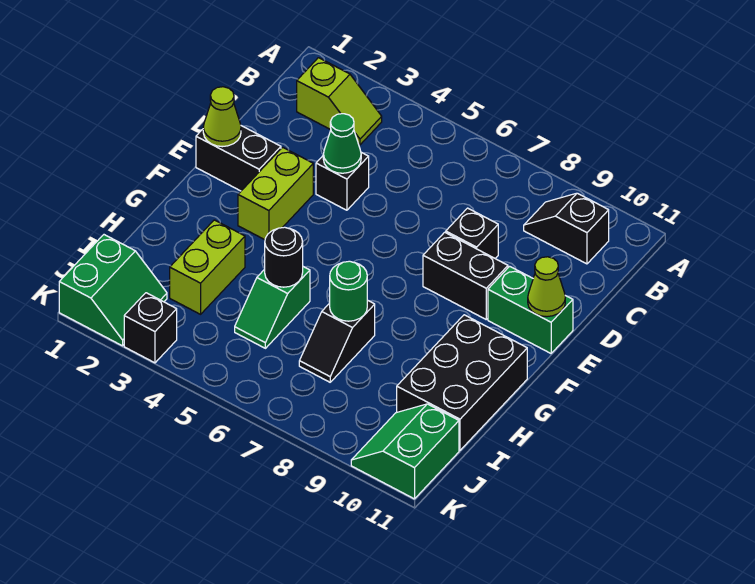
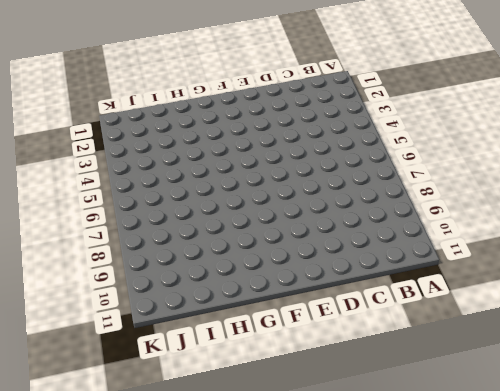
none -> lime 1x2 slope [297,58,382,145]
none -> black 1x2 slope [524,193,609,264]
none -> black 1x1 brick [316,152,369,210]

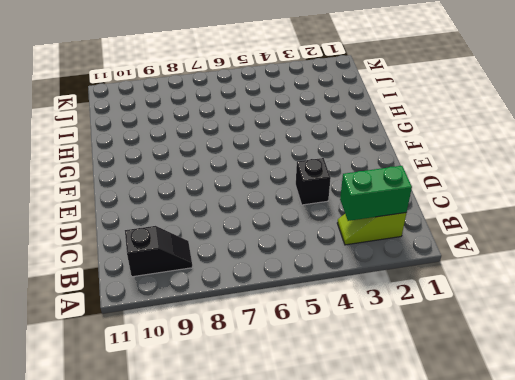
green 1x2 brick [340,166,412,221] -> green 1x2 brick moved to [488,266,573,353]
none -> black 1x1 brick [446,208,498,259]
none -> black 1x2 brick [196,126,281,191]
none -> lime 1x2 brick [238,147,313,240]

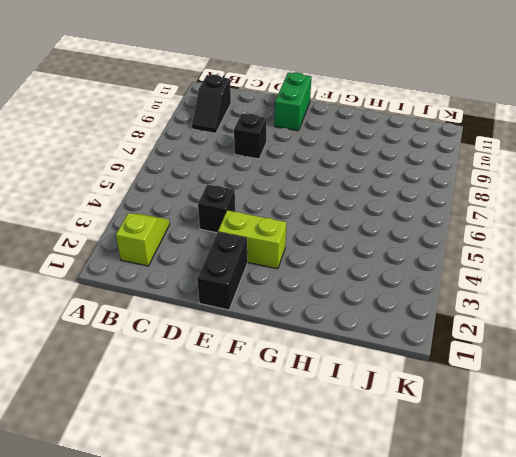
none -> black 1x2 brick [423,232,508,319]
none -> black 2x3 brick [397,315,527,450]
none -> lime 1x2 brick [170,220,245,314]

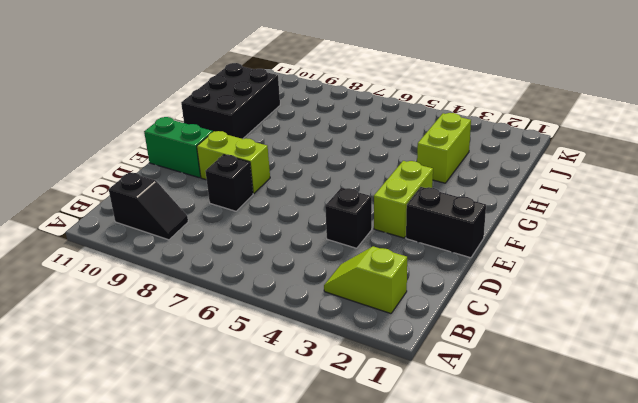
lime 1x2 brick [197,131,270,194] -> black 1x2 brick [423,232,508,319]
none -> green 1x2 slope [235,267,310,348]
none -> black 1x2 slope [299,300,375,382]
none -> green 2x2 slope [59,235,167,346]

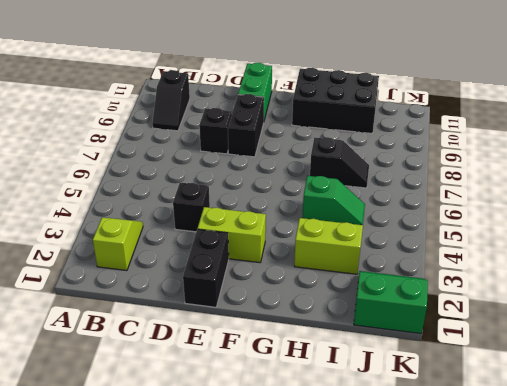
none -> green 2x2 slope [351,404,459,499]
none -> black 1x1 brick [124,293,177,363]
none -> green 1x1 cone [323,114,361,173]

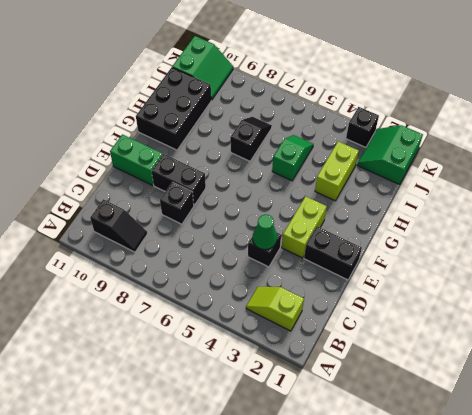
none -> lime 1x1 cone [203,87,241,147]
none -> lime 1x1 cone [528,257,565,317]
none -> black 1x1 round brick [265,227,303,287]

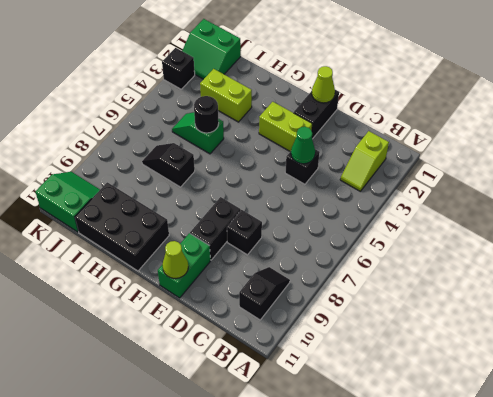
none -> green 1x1 round brick [330,261,367,321]

